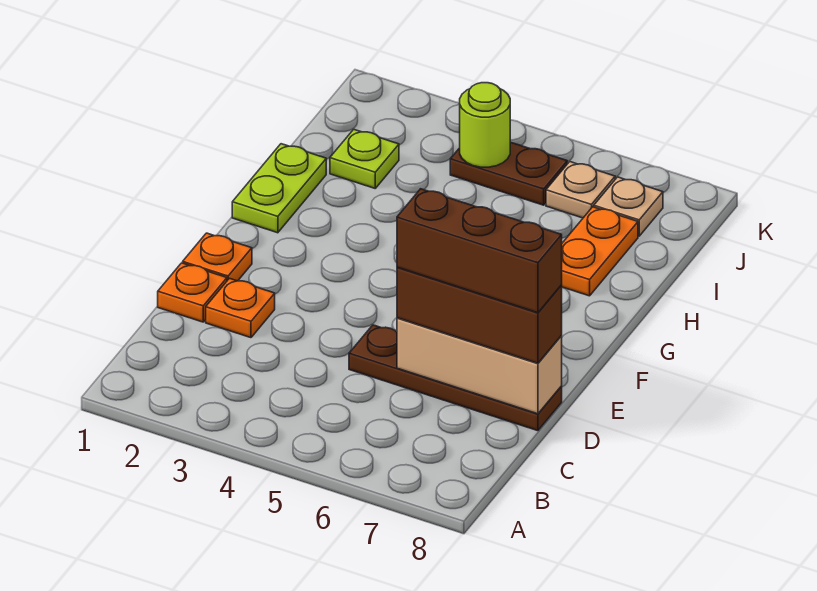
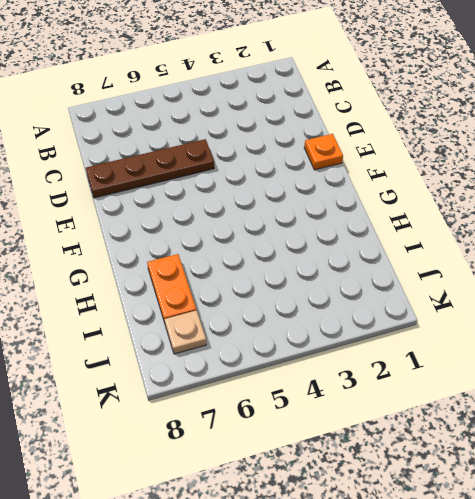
none -> orange 1x1 plate [158,263,227,322]
none -> orange 1x1 plate [206,278,275,338]
none -> lime 1x2 plate [232,144,326,233]

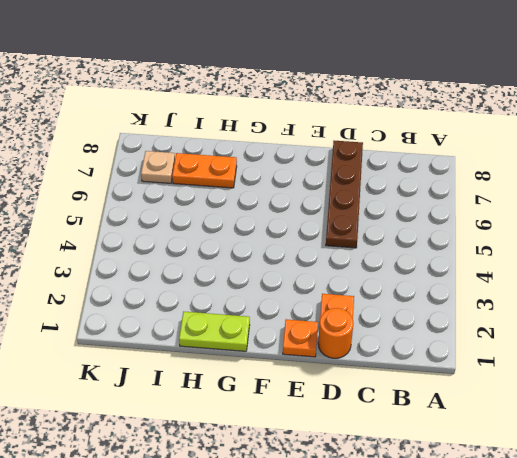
orange 1x1 round brick [318,308,353,358] -> orange 1x1 plate [158,263,227,322]
none -> lime 1x1 plate [330,129,399,188]
none -> brown 1x2 plate [450,142,567,205]
none -> tan 1x1 plate [546,162,615,218]

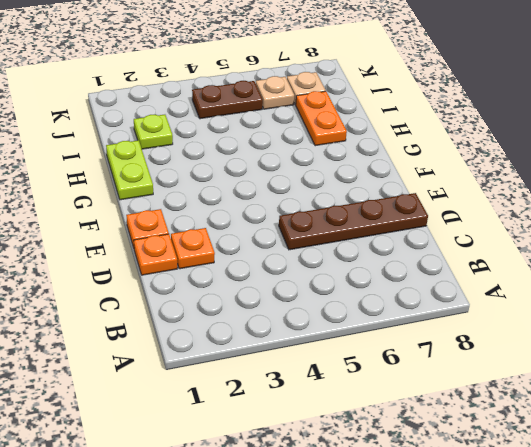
none -> tan 1x3 brick [397,318,562,414]
none -> lime 1x1 round brick [460,83,510,167]
none -> brown 1x3 brick [397,267,562,363]

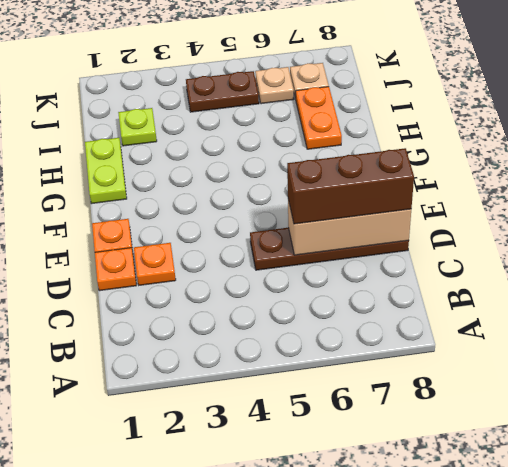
none -> lime 1x1 round brick [460,83,510,167]
none -> brown 1x3 brick [397,189,562,313]

